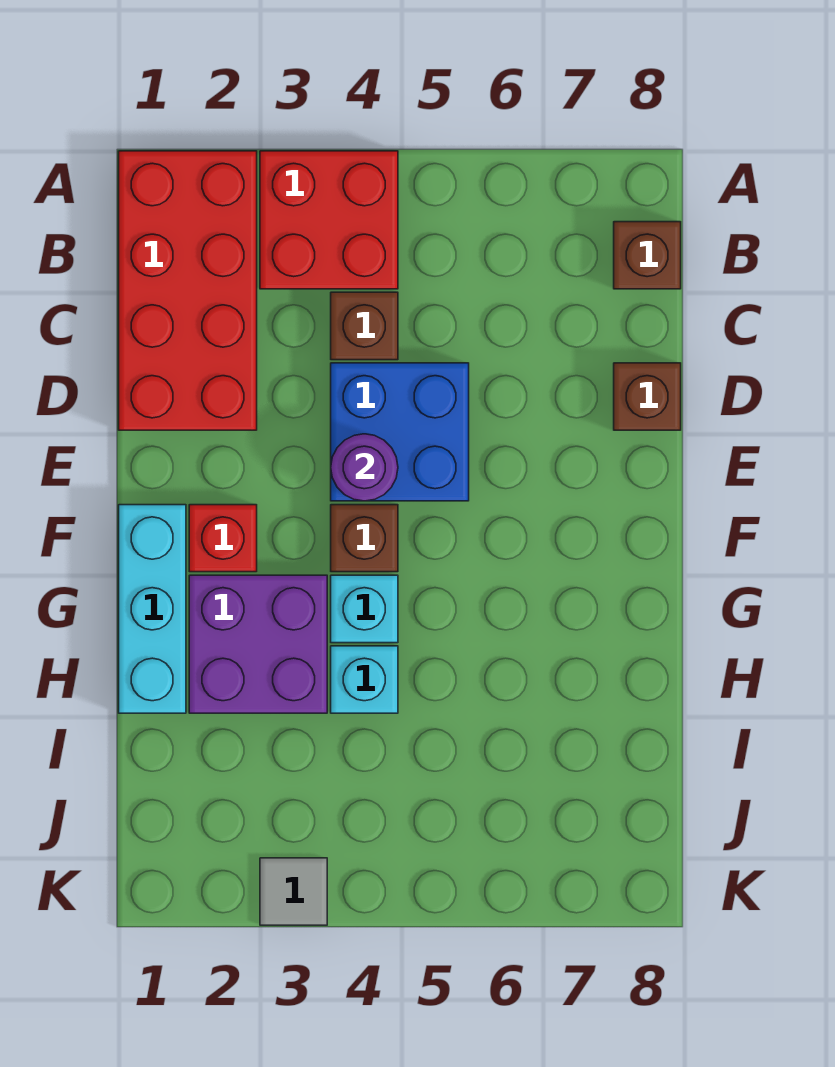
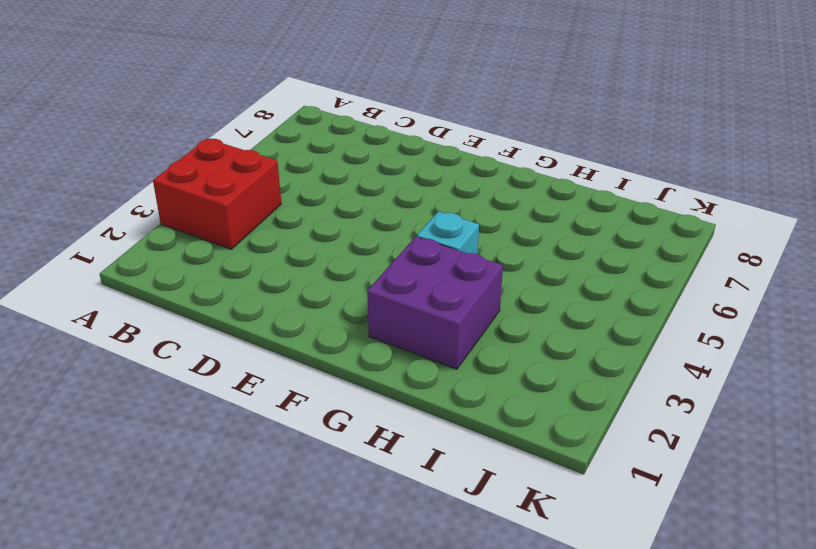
none -> red 2x4 brick [119,151,257,430]
none -> brown 1x1 brick [614,222,681,289]
none -> brown 1x1 brick [331,292,398,360]

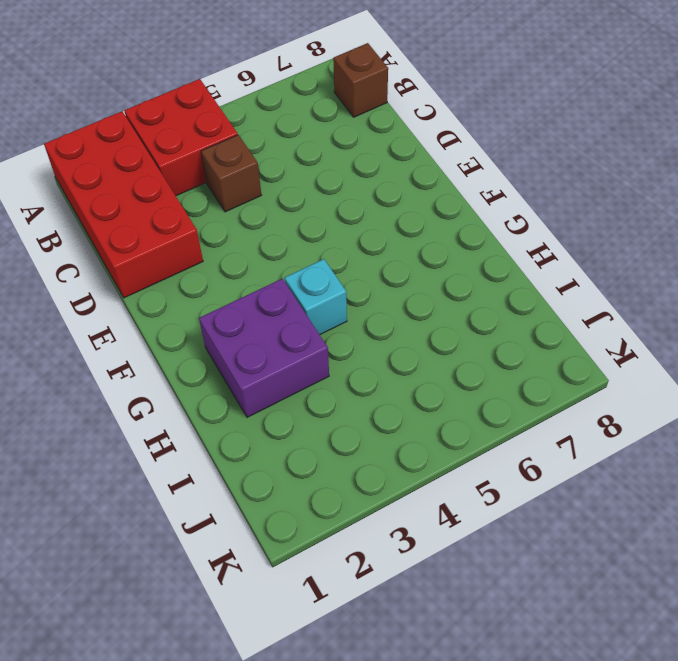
none -> blue 2x2 brick [331,363,469,501]
none -> brown 1x1 brick [614,363,681,430]
none -> cyan 1x3 brick [119,505,186,713]

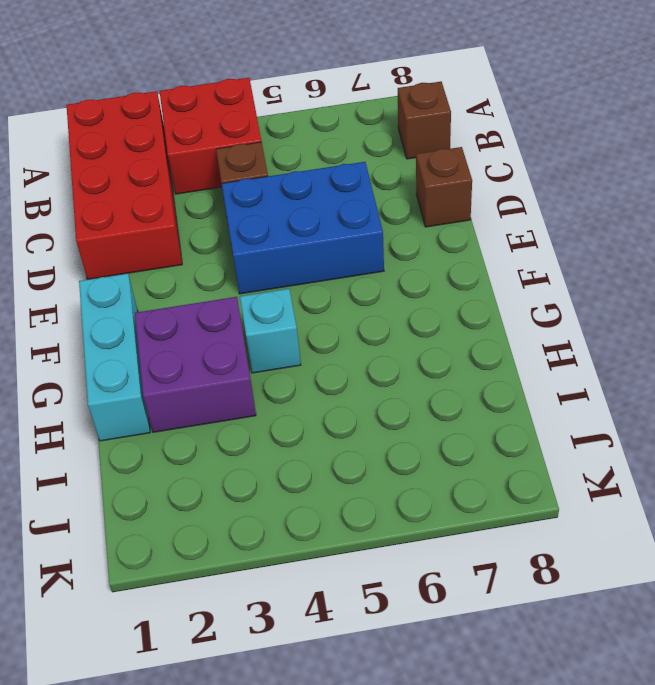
blue 2x3 brick [222,162,384,294] -> blue 2x2 brick [331,363,469,501]
none -> red 1x1 brick [189,505,257,572]
none -> brown 1x1 brick [331,505,398,572]
none -> cyan 1x1 brick [331,646,398,713]

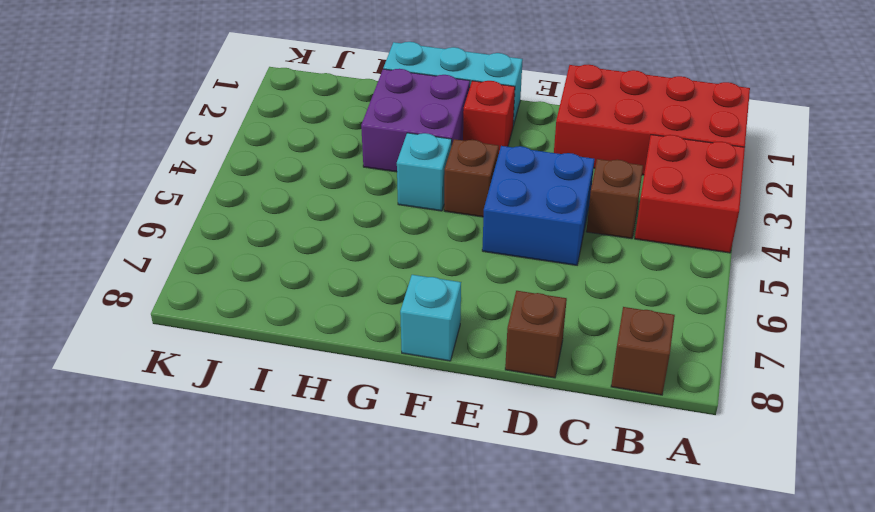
cyan 1x1 brick [400,275,461,361] -> cyan 1x1 brick moved to [331,646,398,713]
none -> grey 1x1 tile [260,858,327,925]
none -> purple 1x1 round brick [331,434,398,501]

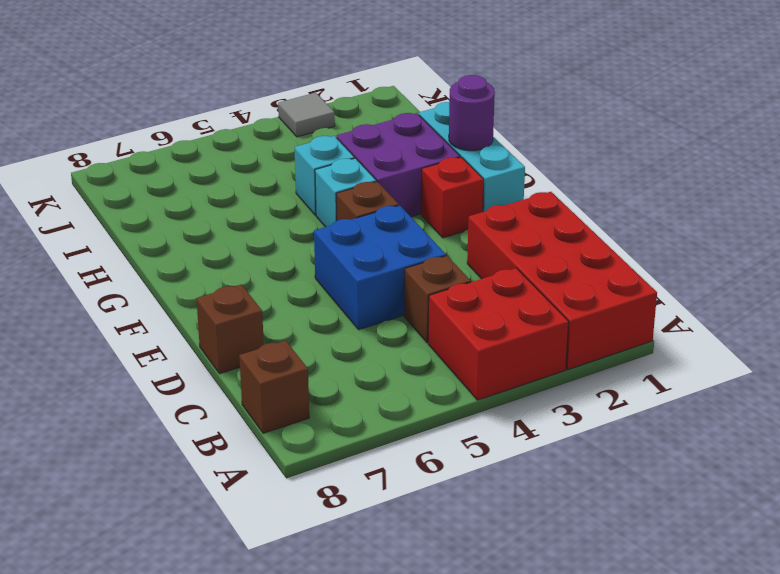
purple 1x1 round brick [449,75,495,151] -> purple 1x1 round brick moved to [331,434,398,501]

